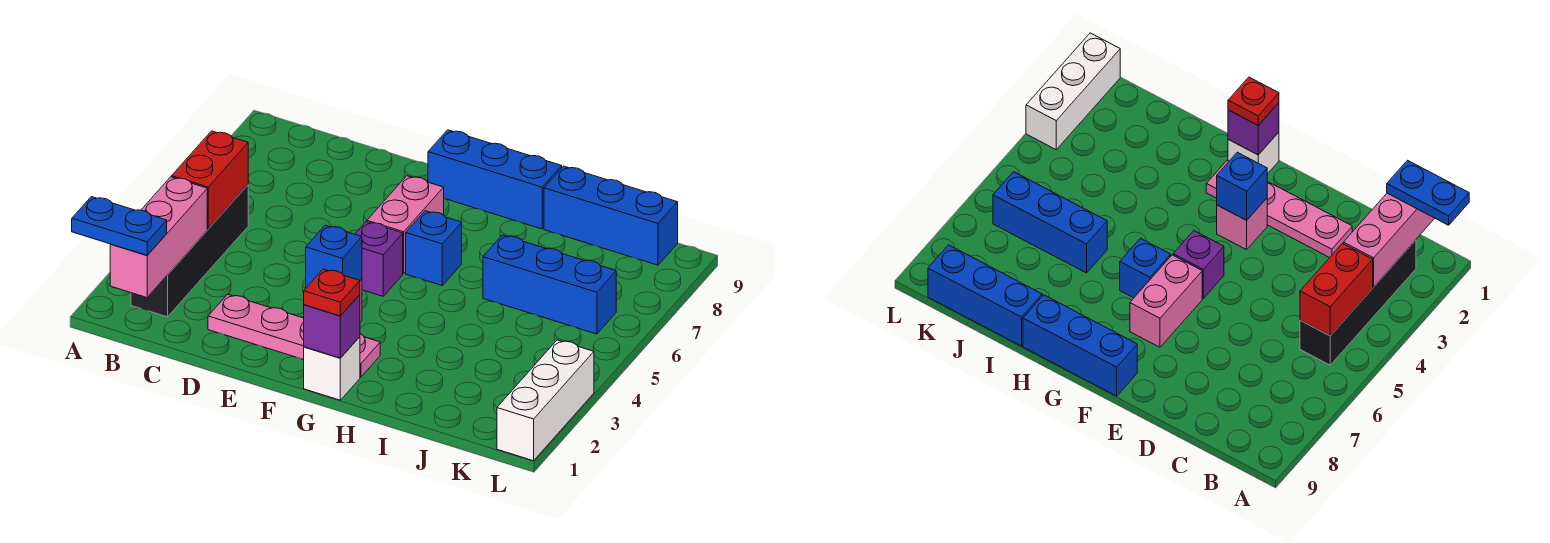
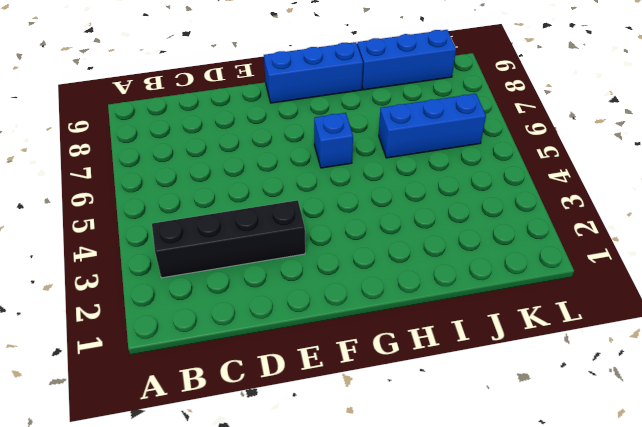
black 1x4 brick [152,200,305,278] -> black 1x4 brick turned to [131,185,248,317]
none -> pink 1x4 plate [208,294,380,377]
none -> pink 1x1 brick [1217,198,1267,250]
none -> purple 1x1 brick [355,222,403,296]

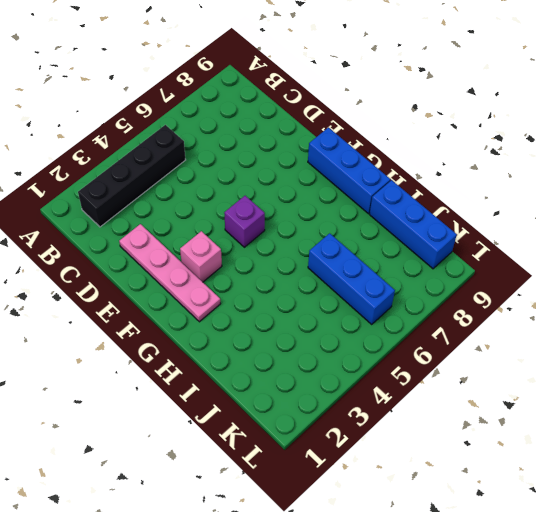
none -> pink 1x2 brick [367,176,444,274]
none -> white 1x1 brick [304,337,360,400]
none -> blue 1x1 brick [406,211,462,286]

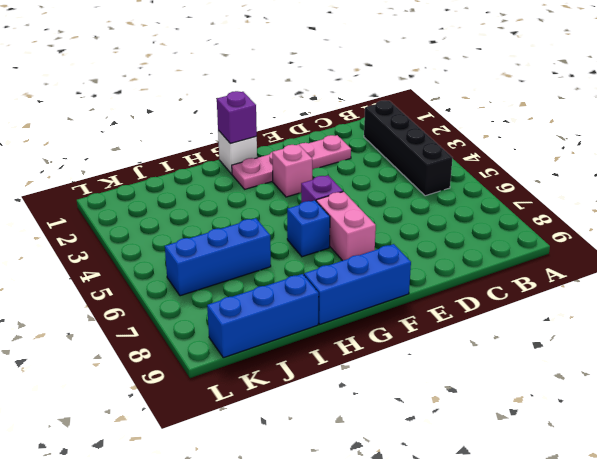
none -> white 1x3 brick [497,340,594,461]
none -> pink 1x3 brick [110,177,207,298]
none -> red 1x2 brick [172,131,248,229]

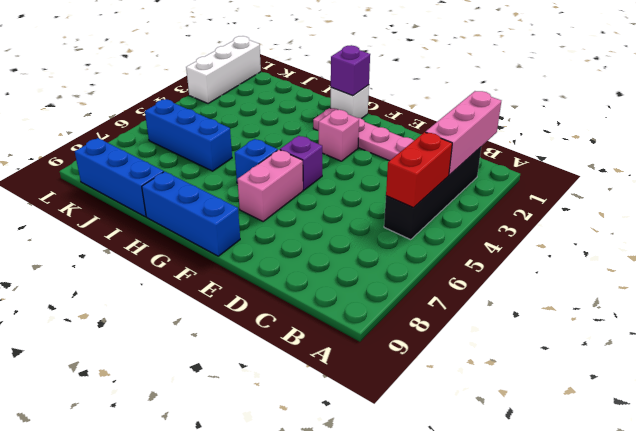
none -> blue 1x1 brick [306,225,362,288]
none -> blue 1x2 plate [72,197,167,255]
none -> red 1x1 plate [304,269,360,316]

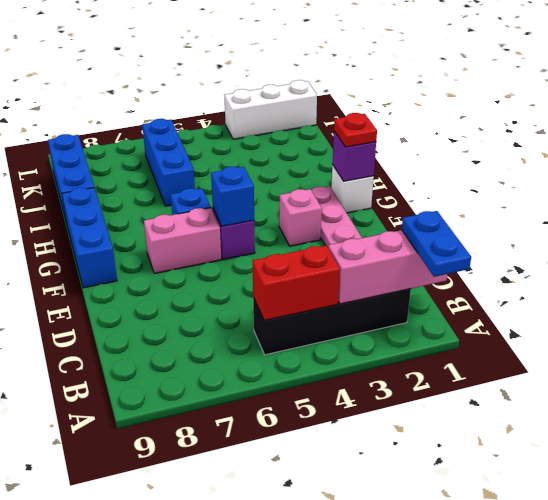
blue 1x1 brick [211,167,254,226] -> blue 1x1 brick moved to [306,225,362,288]

